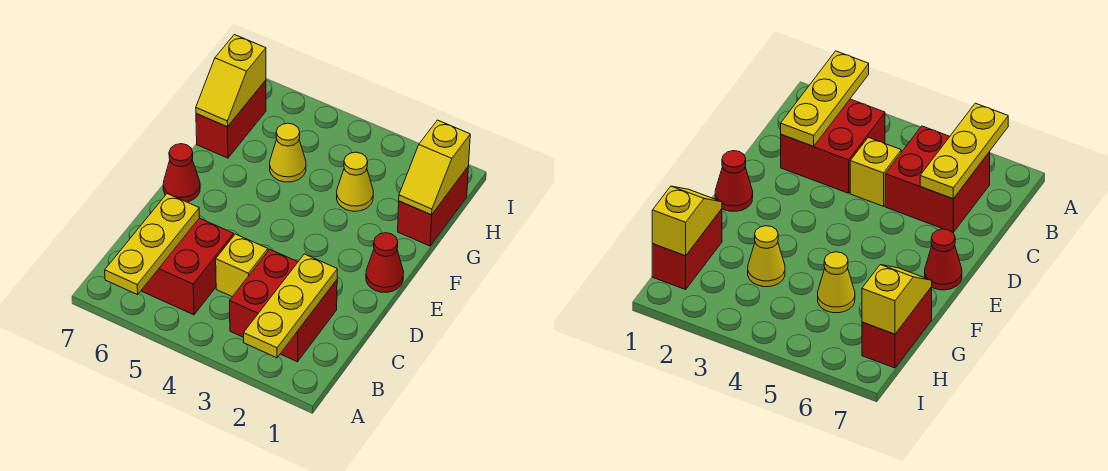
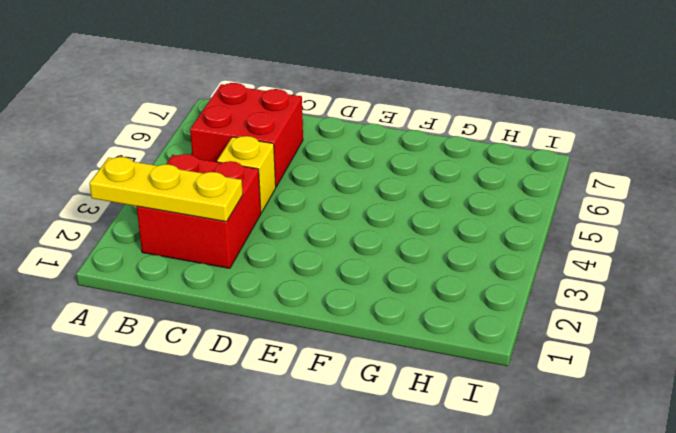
none -> red 1x1 cone [366,233,403,292]
none -> red 1x1 cone [163,144,200,202]
none -> red 1x2 brick [398,166,469,246]

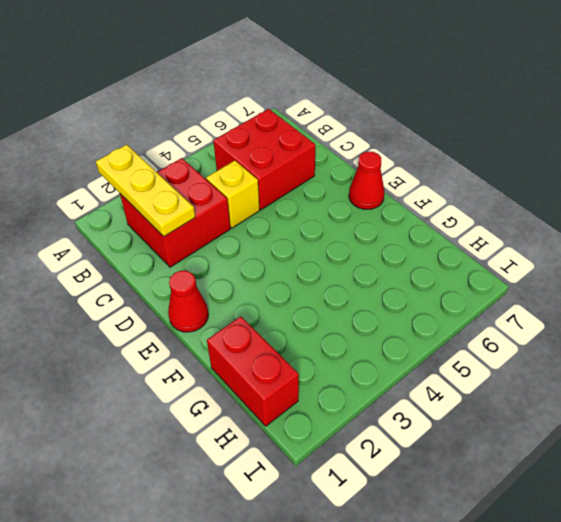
none -> yellow 1x1 cone [337,152,373,211]
none -> yellow 1x1 cone [270,123,306,182]
none -> red 1x2 brick [196,80,266,158]

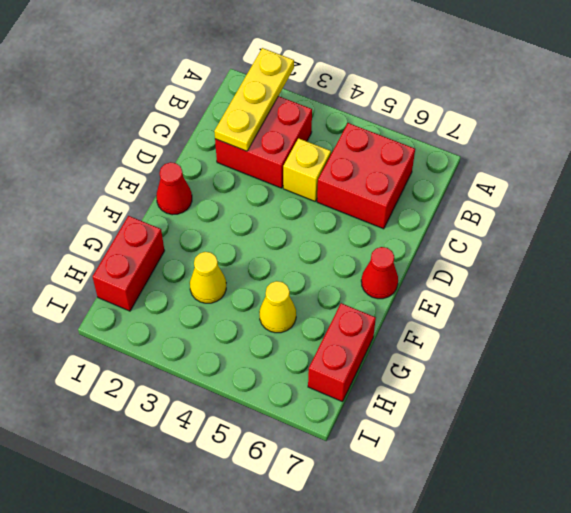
none -> yellow 1x3 plate [105,194,200,295]
none -> yellow 1x2 slope [399,120,470,215]
none -> yellow 1x2 slope [196,35,266,127]

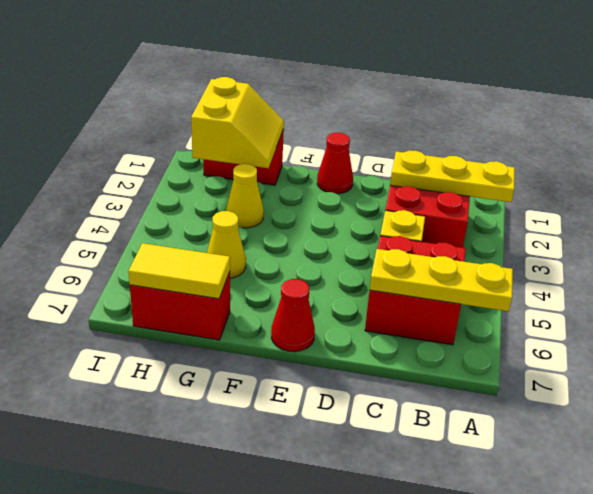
yellow 2x2 slope [191,77,284,168] -> yellow 1x2 slope [399,120,470,215]
yellow 1x2 tile [128,243,230,299] -> yellow 1x2 slope [196,35,266,127]

